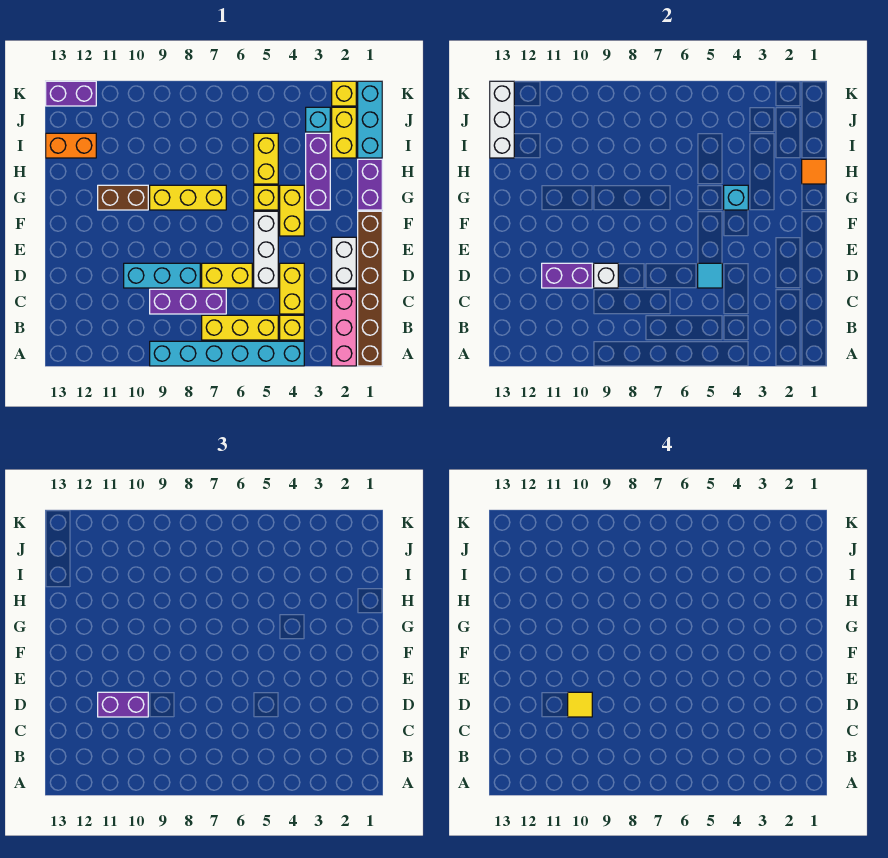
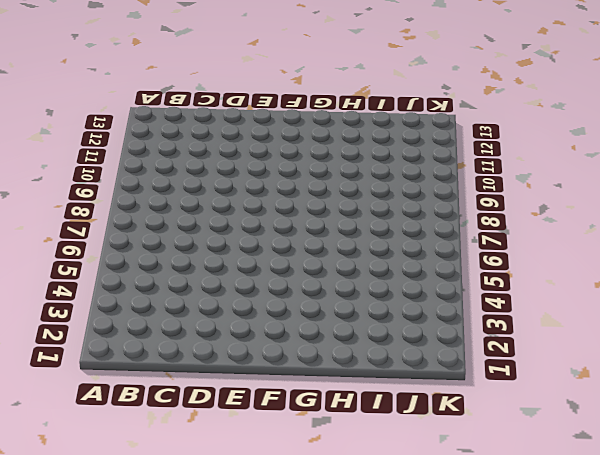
none -> brown 1x6 brick [358,211,382,366]
none -> pink 1x3 brick [332,289,356,366]
none -> cyan 1x6 brick [150,341,304,366]
none -> yellow 1x1 brick [280,315,304,340]

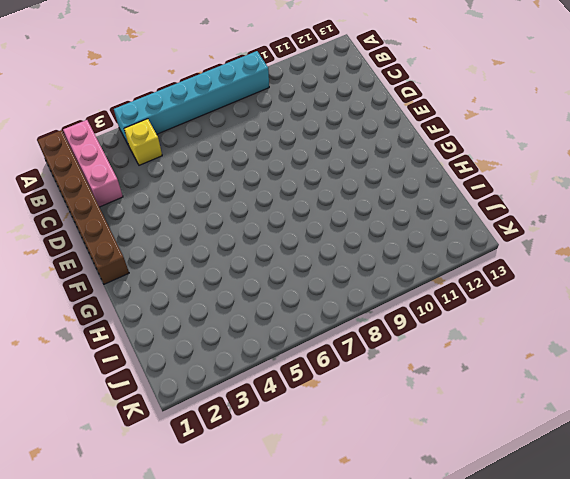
none -> yellow 1x3 brick [202,315,278,340]
none -> yellow 1x2 brick [280,263,304,314]
none -> purple 1x3 brick [150,289,226,314]
none -> white 1x2 brick [332,237,356,288]

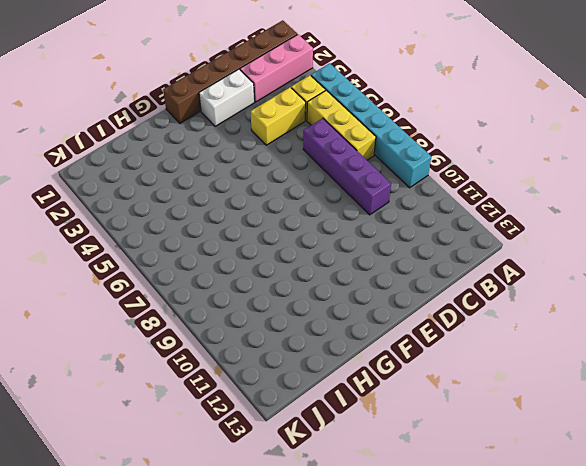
purple 1x4 brick [303,118,391,215] -> purple 1x3 brick [150,289,226,314]
none -> white 1x3 brick [254,211,278,288]
none -> yellow 1x2 brick [202,263,252,288]
none -> cyan 1x3 brick [124,263,200,288]
none -> yellow 1x2 brick [280,185,304,236]

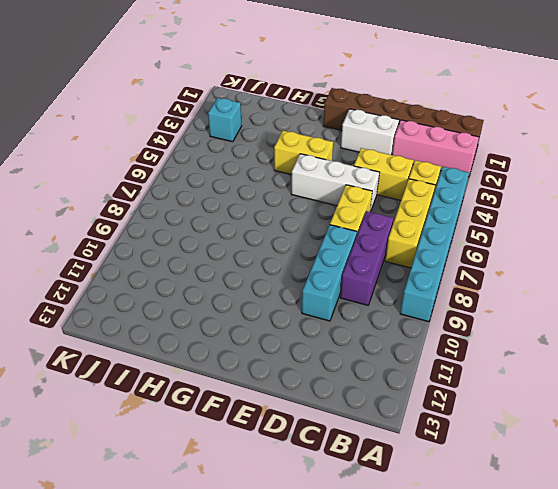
none -> purple 1x2 brick [358,159,382,210]
none -> purple 1x3 brick [306,133,330,210]
none -> yellow 1x1 brick [254,185,278,210]
none -> yellow 1x3 brick [150,185,226,210]

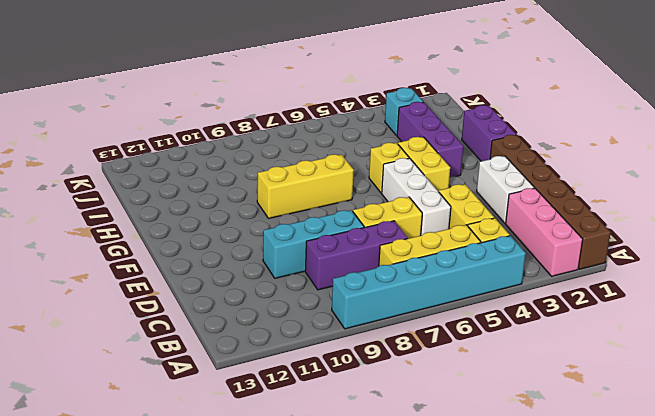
none -> brown 1x2 brick [98,185,148,210]
none -> yellow 1x2 brick [254,133,278,184]
none -> cyan 1x3 brick [358,81,382,158]
none -> yellow 1x2 brick [332,107,356,158]

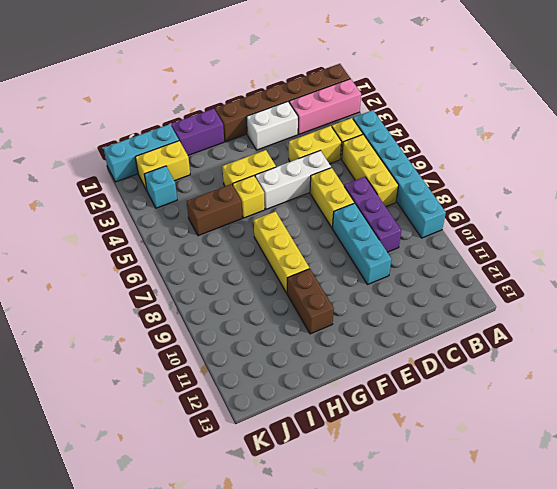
brown 1x2 brick [187,184,242,236] -> yellow 1x2 brick [254,133,278,184]
none -> purple 1x3 brick [306,133,330,210]
none -> orange 1x2 brick [46,133,96,158]
none -> yellow 1x1 brick [332,81,356,106]
none -> purple 1x2 brick [46,81,96,106]

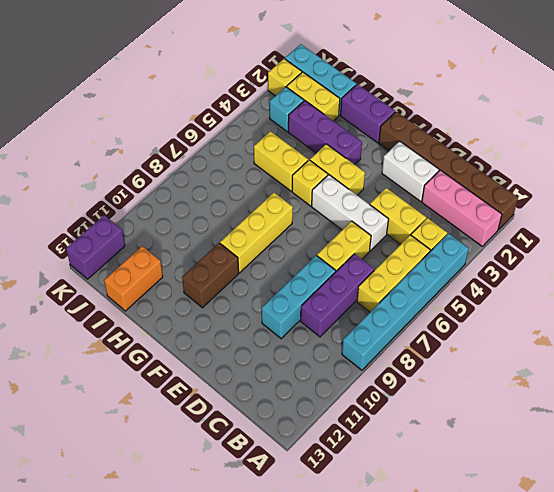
none -> cyan 1x1 tile [698,263,722,288]
none -> white 1x1 brick [594,263,618,288]
none -> purple 1x2 brick [542,263,592,288]
none -> cyan 1x1 brick [724,185,748,210]

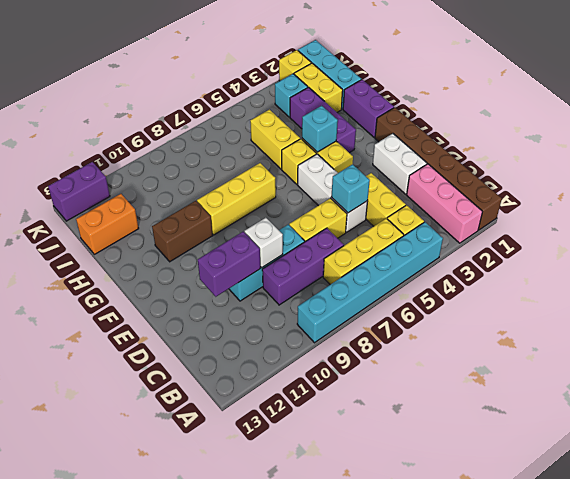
cyan 1x1 brick [332,164,370,213] -> cyan 1x1 tile [698,263,722,288]
none -> orange 1x1 tile [802,159,826,184]
none -> white 1x3 brick [490,81,514,158]
none -> purple 1x2 brick [98,692,148,717]
none -> yellow 1x1 tile [568,692,592,717]

